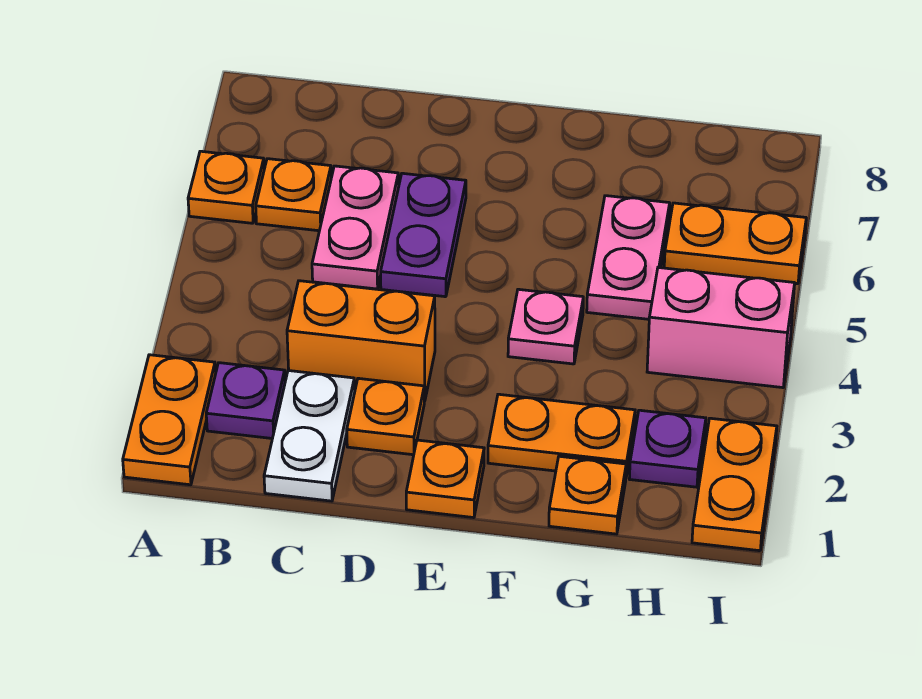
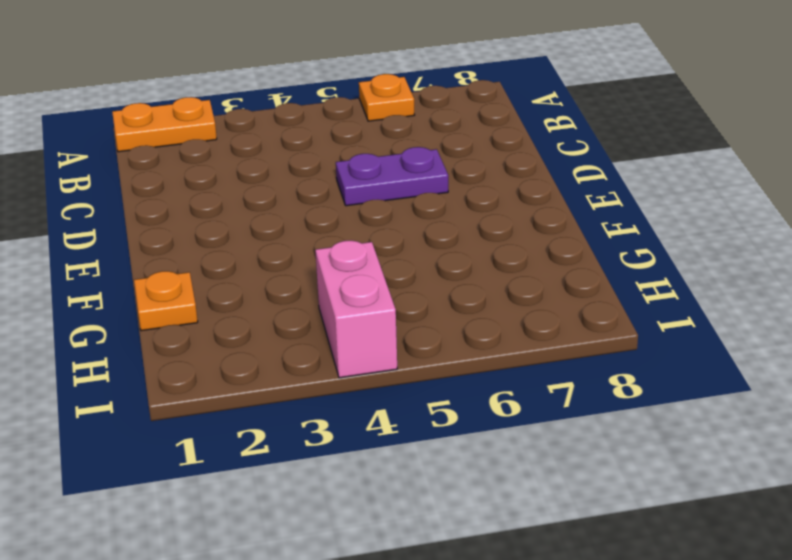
none -> purple 1x1 plate [206,363,285,439]
none -> orange 1x1 plate [256,159,331,231]
none -> white 1x2 plate [264,370,355,501]

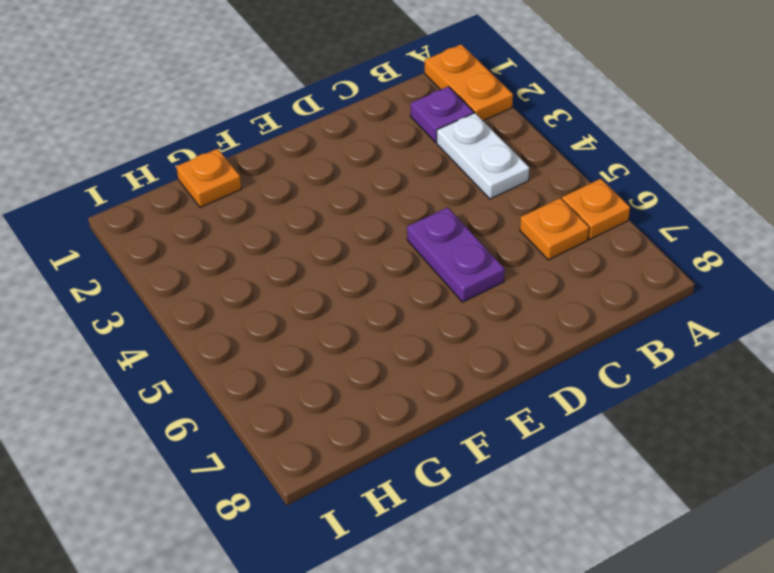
white 1x2 plate [437,113,529,199] -> white 1x2 plate moved to [264,370,355,501]
none -> orange 1x2 brick [287,281,435,401]
none -> pink 1x2 plate [312,166,399,289]
none -> orange 1x1 plate [347,378,424,455]

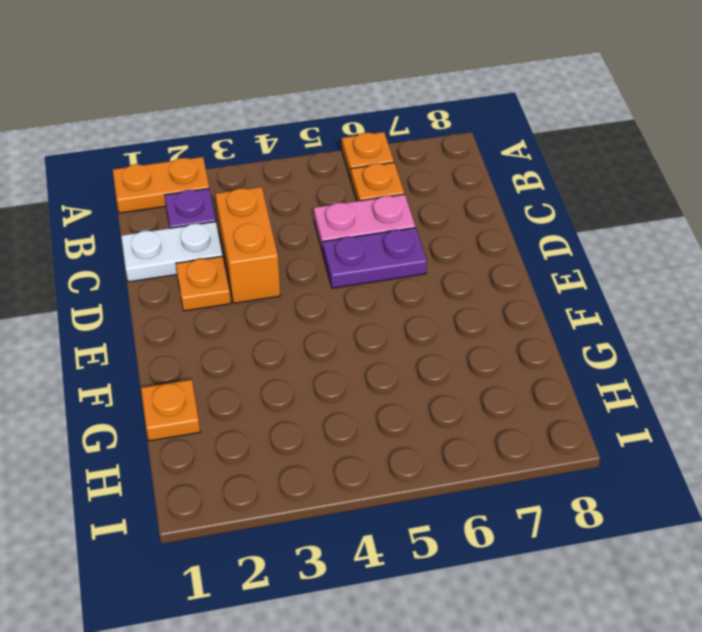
none -> orange 1x1 plate [406,440,484,518]
none -> orange 1x2 plate [488,394,635,476]
none -> pink 1x1 plate [508,289,583,364]

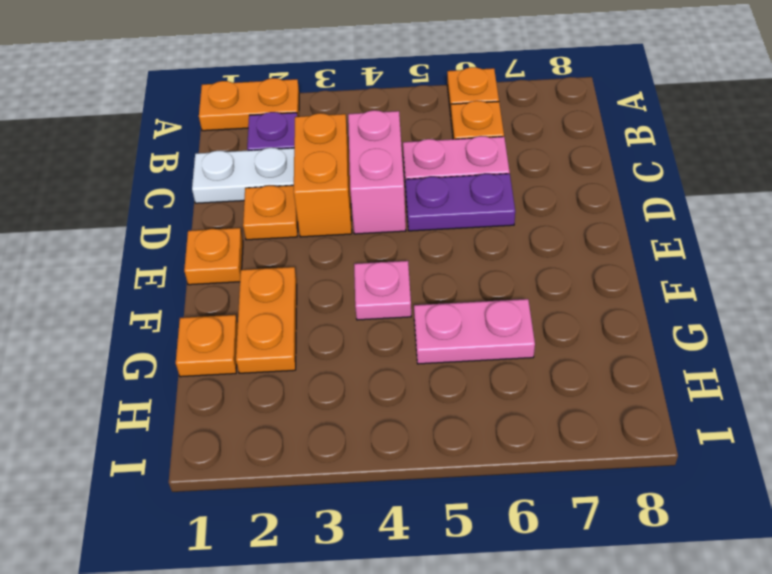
pink 1x2 brick [348,110,406,234] -> pink 1x2 brick moved to [647,267,795,388]
none -> purple 1x1 plate [629,410,706,487]
none -> orange 1x2 plate [664,203,806,284]
none -> orange 1x2 plate [692,418,777,551]

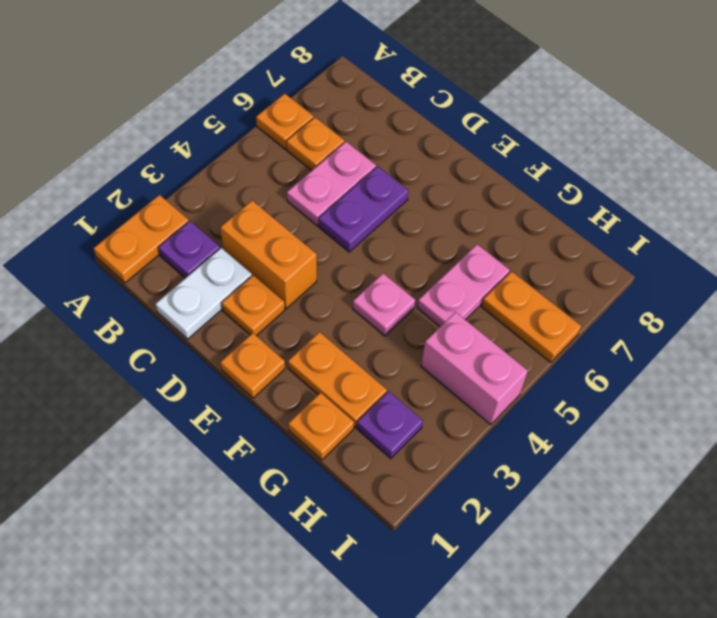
none -> orange 1x2 plate [692,418,777,551]

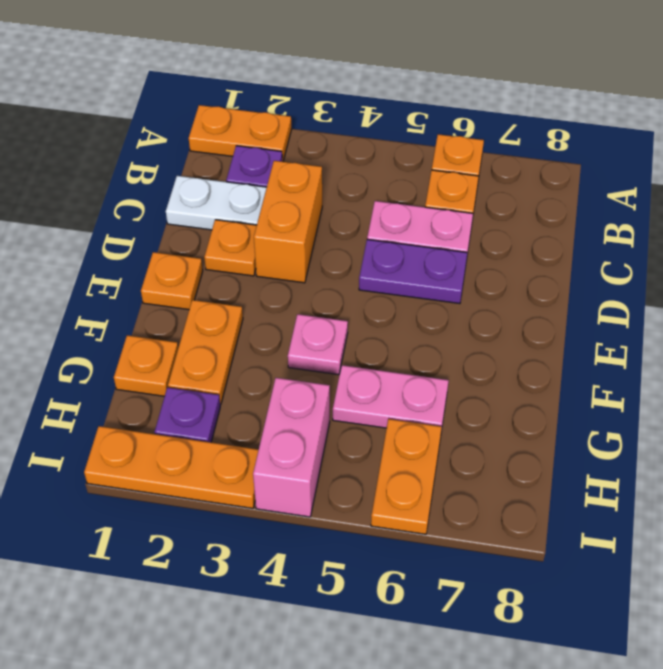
orange 1x3 plate [84,426,259,508] -> orange 1x2 plate [692,418,777,551]

